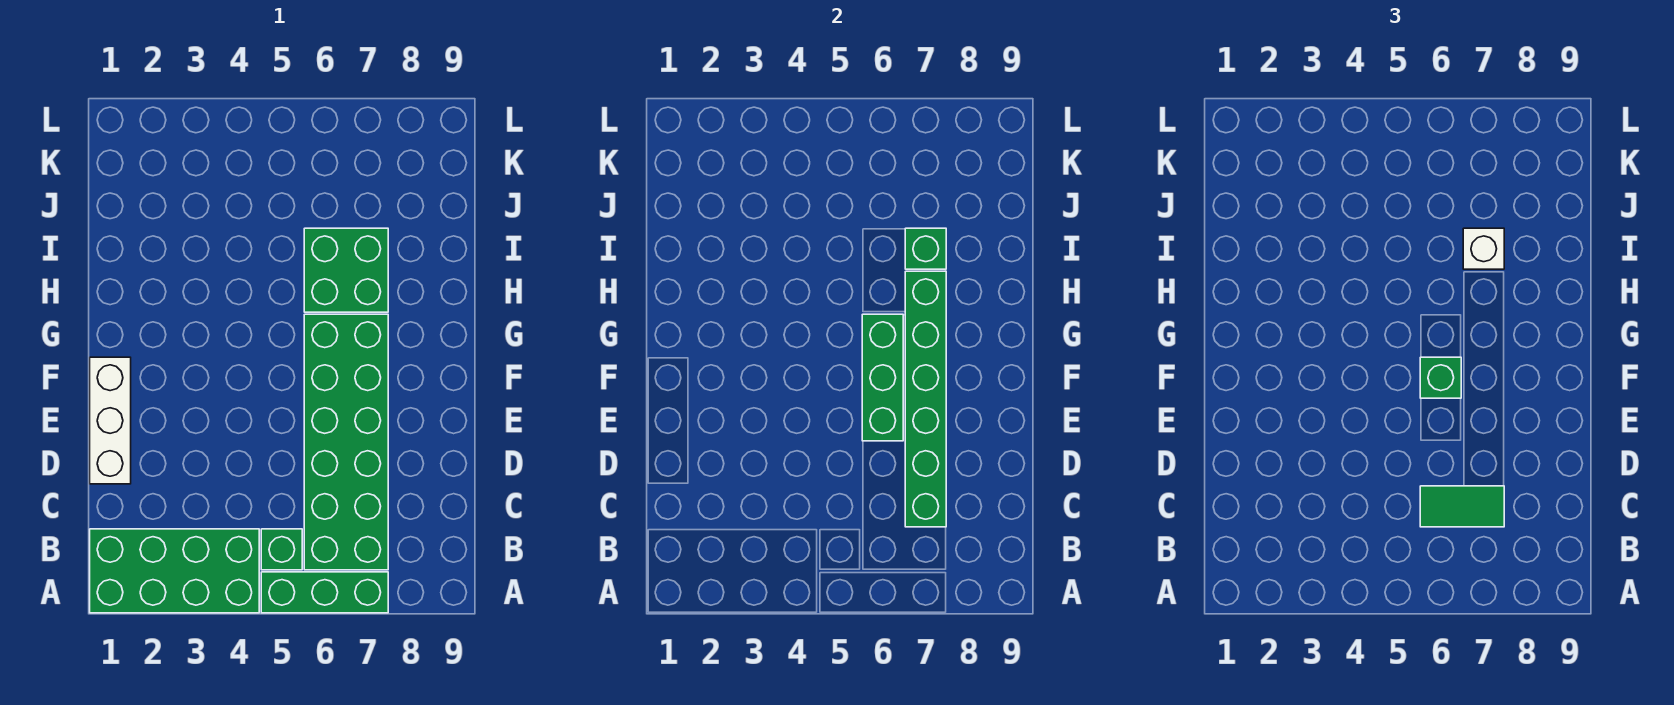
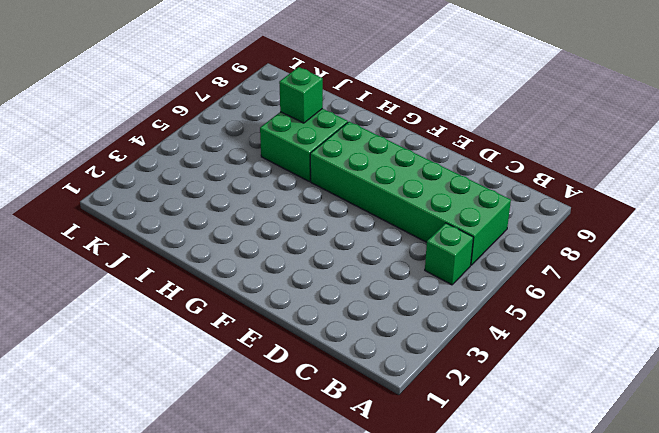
none -> green 2x4 brick [90,529,259,613]
none -> green 1x3 brick [261,572,388,613]
none -> white 1x3 brick [90,357,131,484]

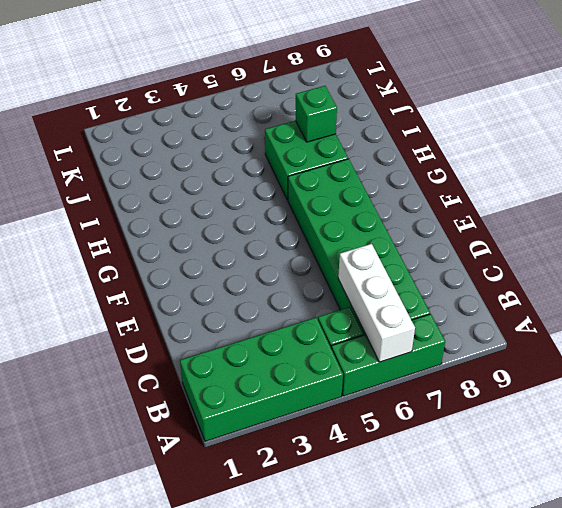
white 1x3 brick [338,244,415,362] -> white 1x3 brick moved to [90,357,131,484]
none -> green 1x6 brick [905,271,946,527]
none -> green 1x3 brick [862,314,903,441]
none -> green 1x2 tile [1420,486,1504,527]

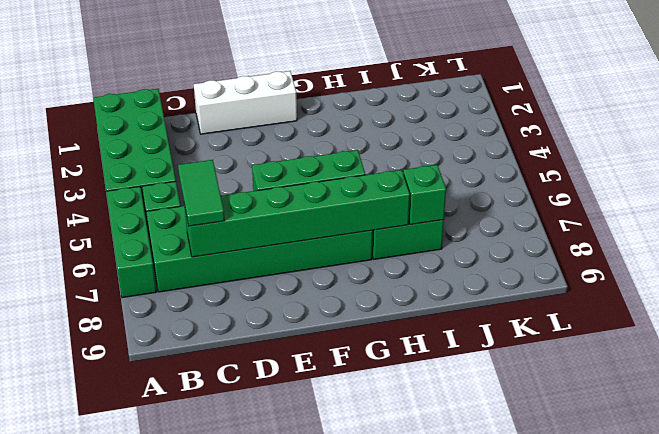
none -> green 1x1 brick [1420,357,1461,398]
none -> white 1x1 brick [1463,228,1504,269]

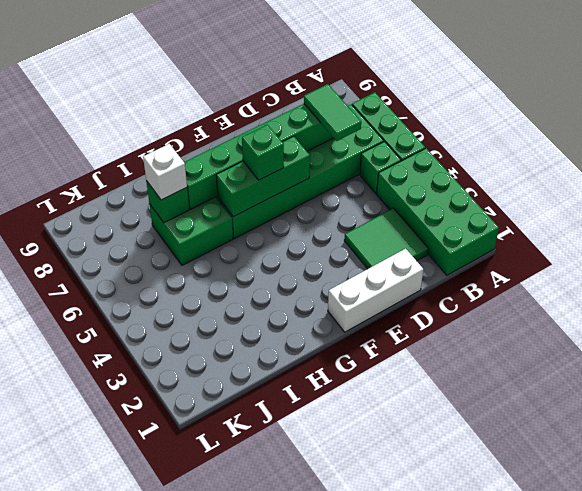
green 2x2 tile [344,208,428,269] -> none

